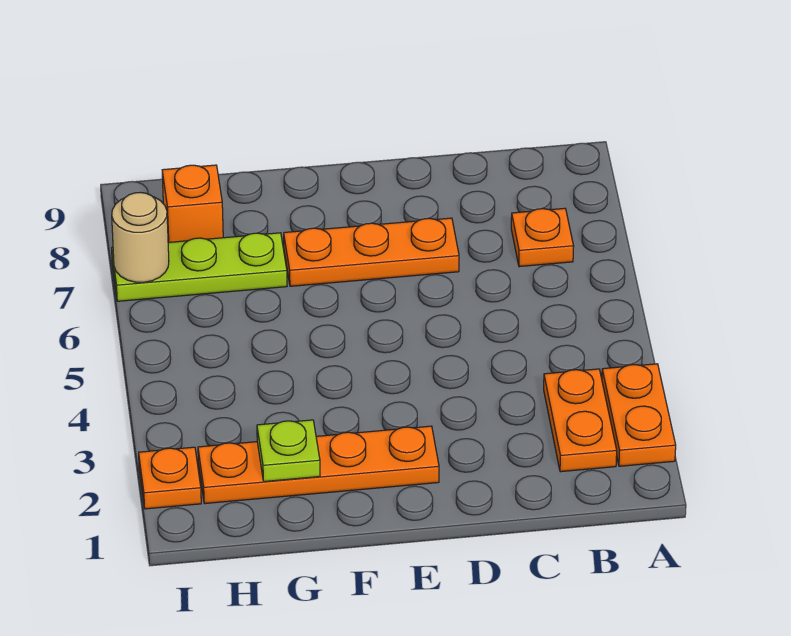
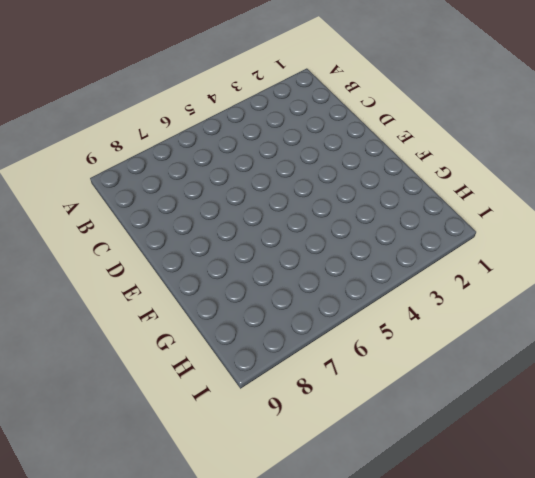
none -> orange 1x2 plate [602,364,676,466]
none -> orange 1x2 plate [544,369,617,472]

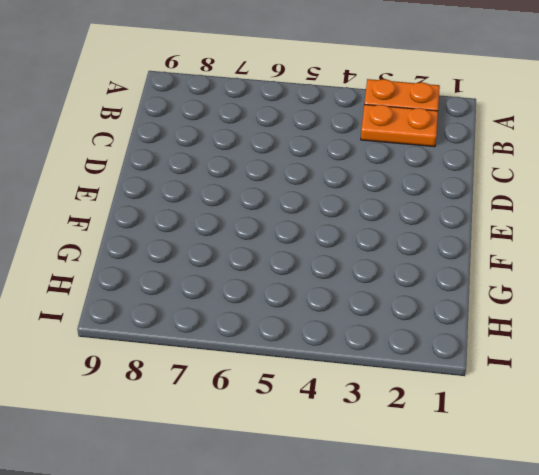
none -> orange 1x1 plate [511,208,574,267]
none -> orange 1x3 plate [284,218,459,286]

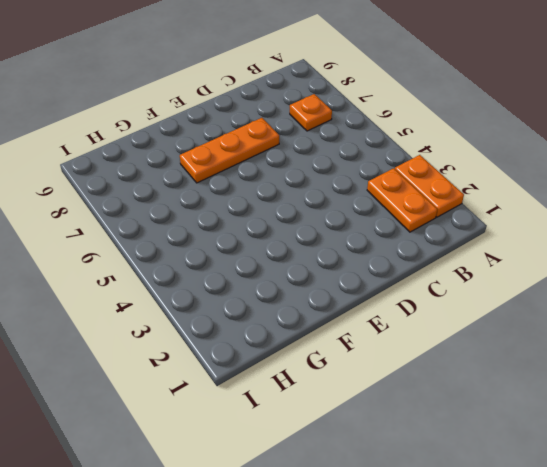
none -> orange 1x4 plate [198,426,439,504]
none -> lime 1x3 plate [112,233,287,301]

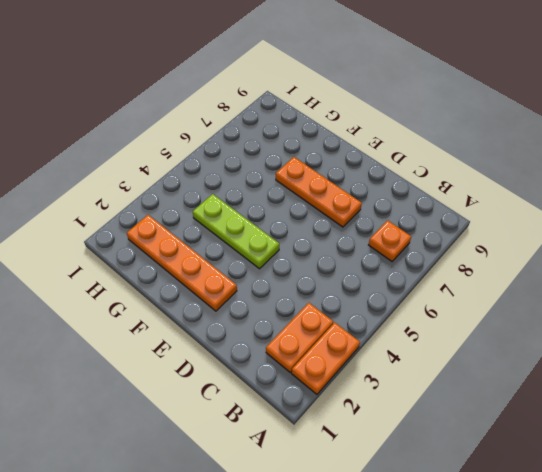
lime 1x3 plate [193,194,279,269] -> lime 1x3 plate moved to [112,233,287,301]
none -> orange 1x1 brick [162,165,223,242]
none -> orange 1x1 plate [139,447,201,509]

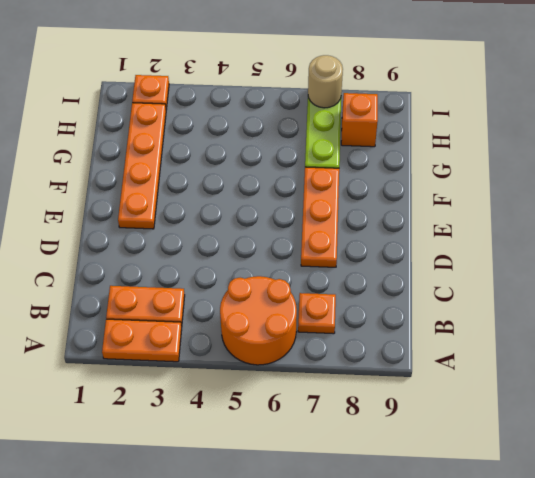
orange 2x2 round brick [220,276,297,365] -> none
none -> lime 1x1 plate [257,420,320,482]

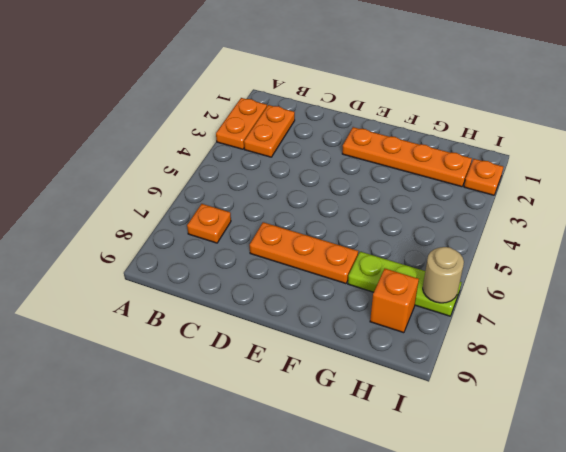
none -> lime 1x1 plate [257,420,320,482]

